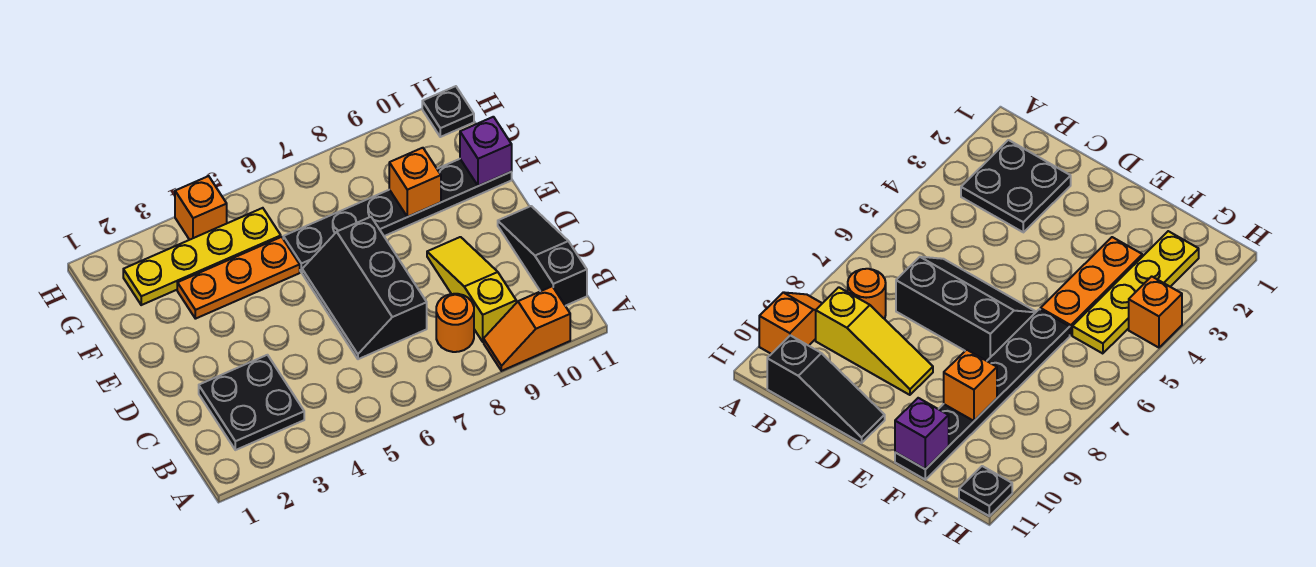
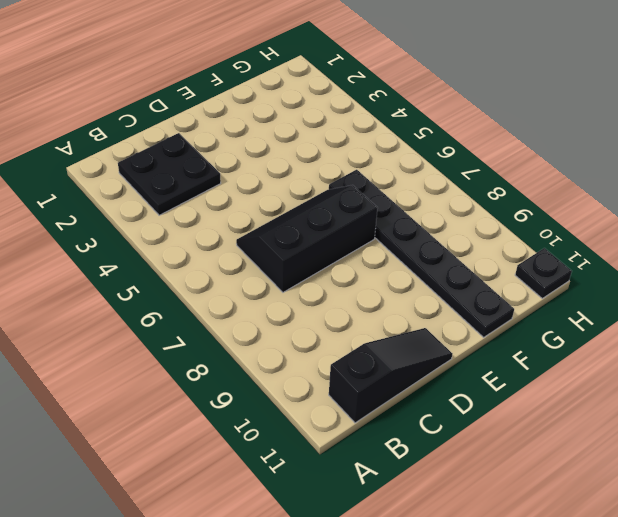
none -> orange 1x2 slope [484,286,570,371]
none -> orange 1x1 round brick [436,294,474,352]
none -> yellow 1x3 slope [427,237,516,342]

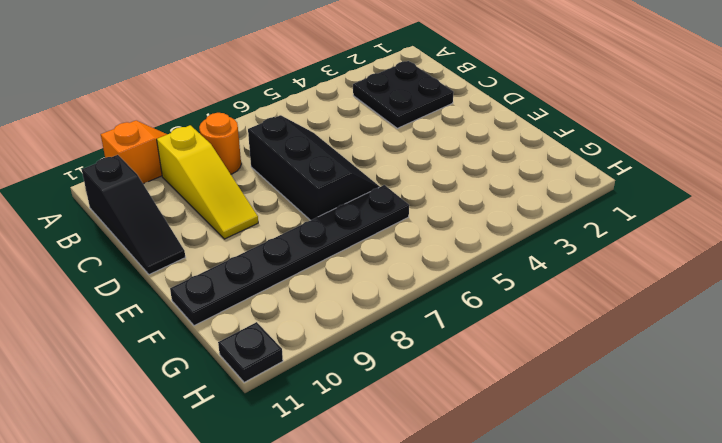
none -> orange 1x3 plate [177,237,300,319]
none -> yellow 1x4 plate [123,208,281,305]
none -> orange 1x1 brick [175,176,227,240]

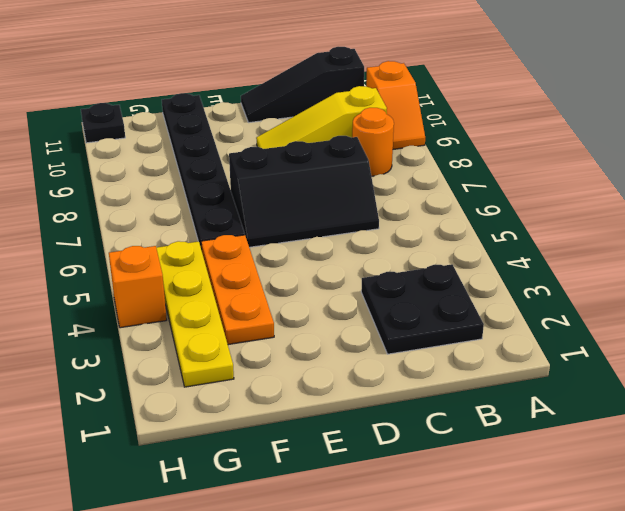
none -> orange 1x1 brick [389,148,441,217]
none -> purple 1x1 brick [460,117,512,186]

